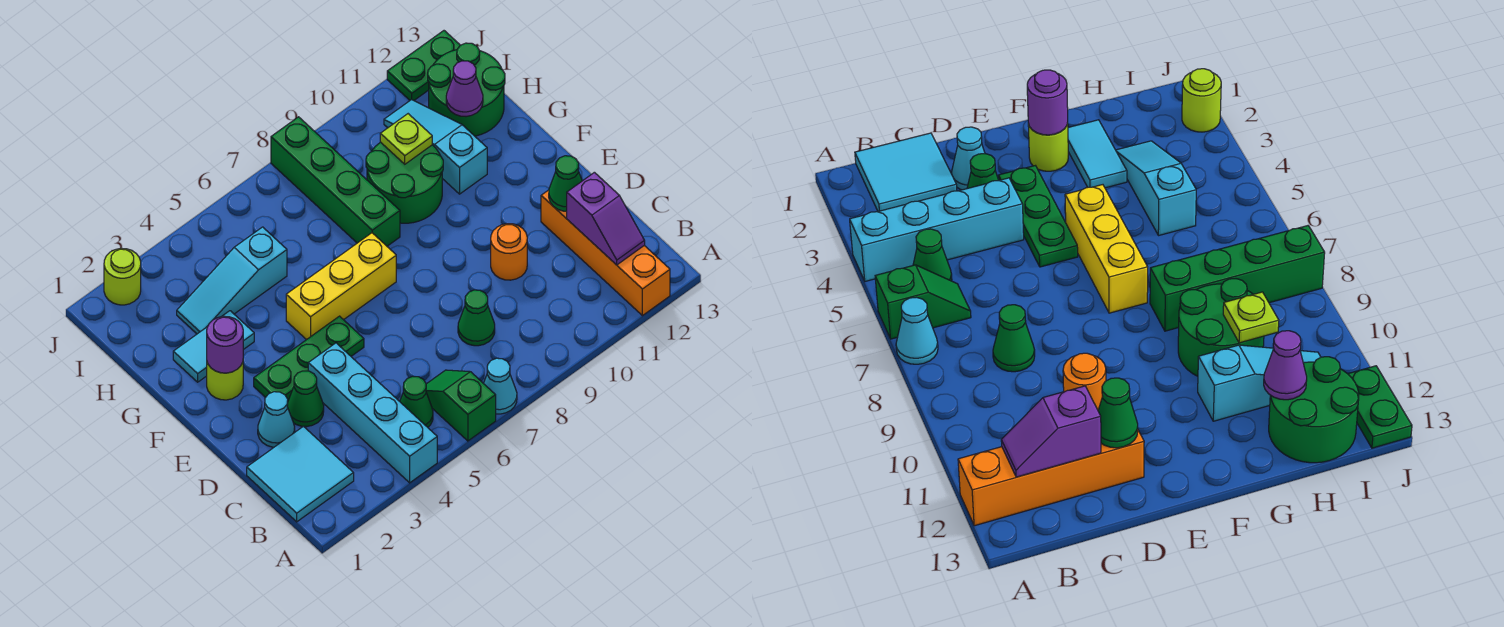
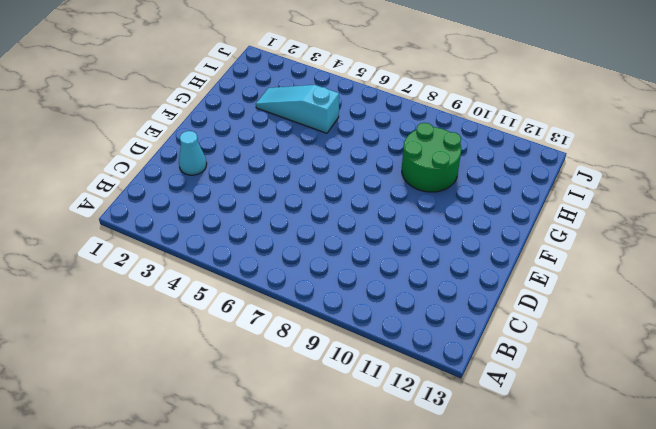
none -> cyan 1x4 brick [308,343,437,483]
none -> green 1x2 slope [426,370,496,441]
none -> cyan 1x1 cone [484,358,517,414]

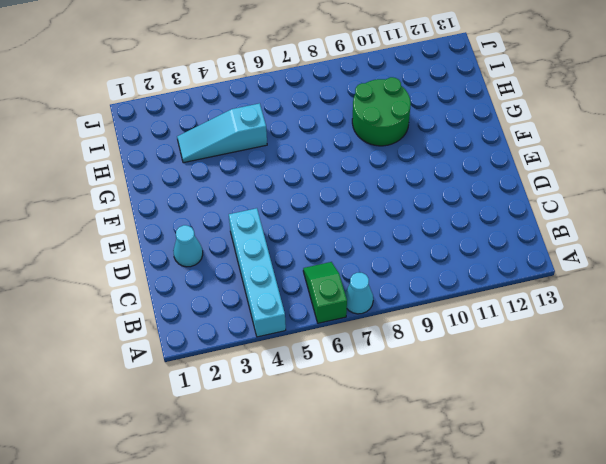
none -> orange 1x4 brick [541,190,670,316]
none -> cyan 2x2 tile [247,426,354,522]
none -> green 1x1 cone [400,376,433,427]

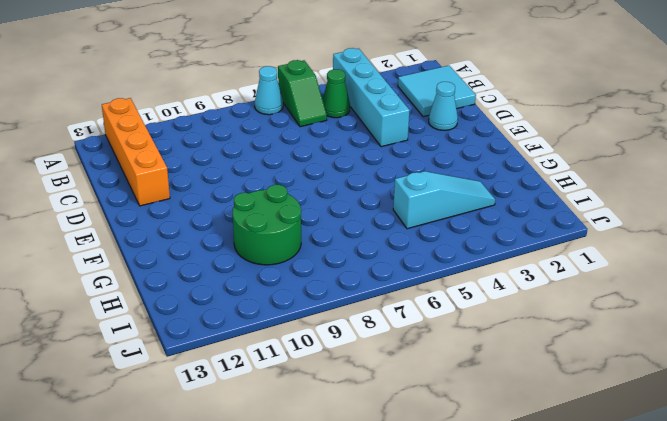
none -> green 1x1 cone [458,290,495,346]
none -> green 1x1 cone [287,371,324,427]
none -> orange 1x1 round brick [491,224,527,280]

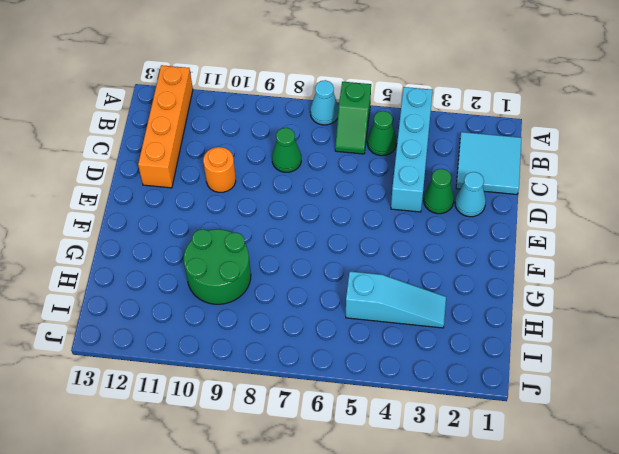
none -> green 1x3 plate [254,316,364,401]
none -> lime 1x1 round brick [207,362,243,400]
none -> yellow 1x3 brick [286,233,396,340]

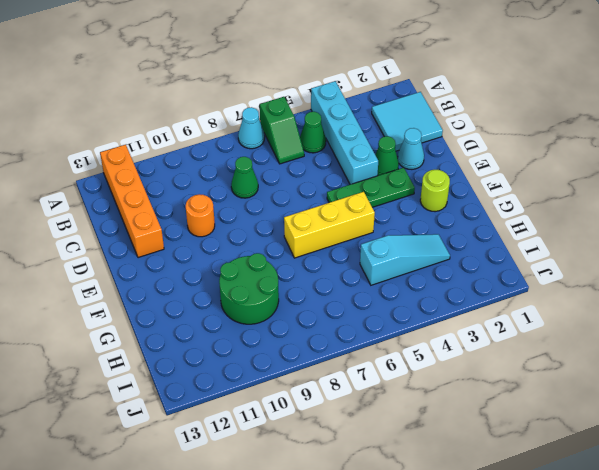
none -> cyan 1x2 tile [173,311,254,382]
none -> green 1x4 brick [271,117,400,246]
none -> cyan 1x3 slope [384,100,487,194]

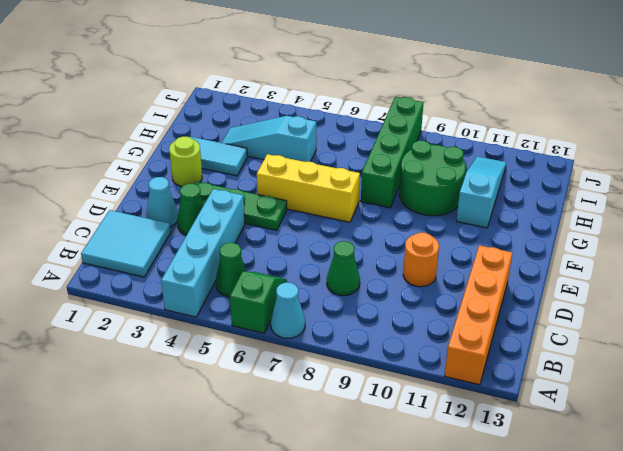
none -> green 2x2 round brick [428,43,505,136]
none -> lime 1x1 round brick [104,248,141,305]
none -> green 1x2 plate [387,31,460,100]

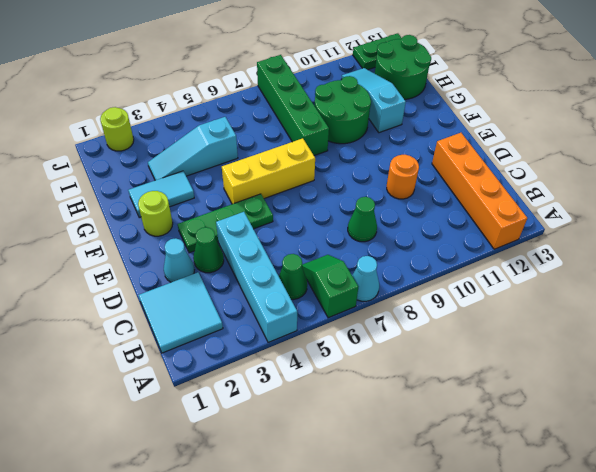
none -> purple 1x2 slope [567,172,645,265]
none -> green 1x1 cone [549,156,582,211]
none -> purple 1x1 round brick [207,316,243,373]

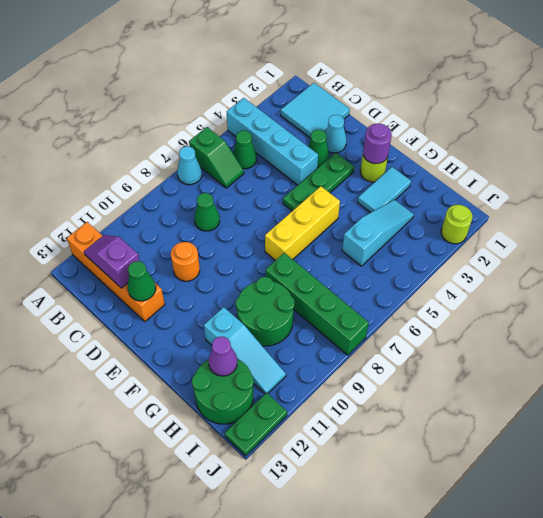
none -> lime 1x1 plate [380,114,432,164]

